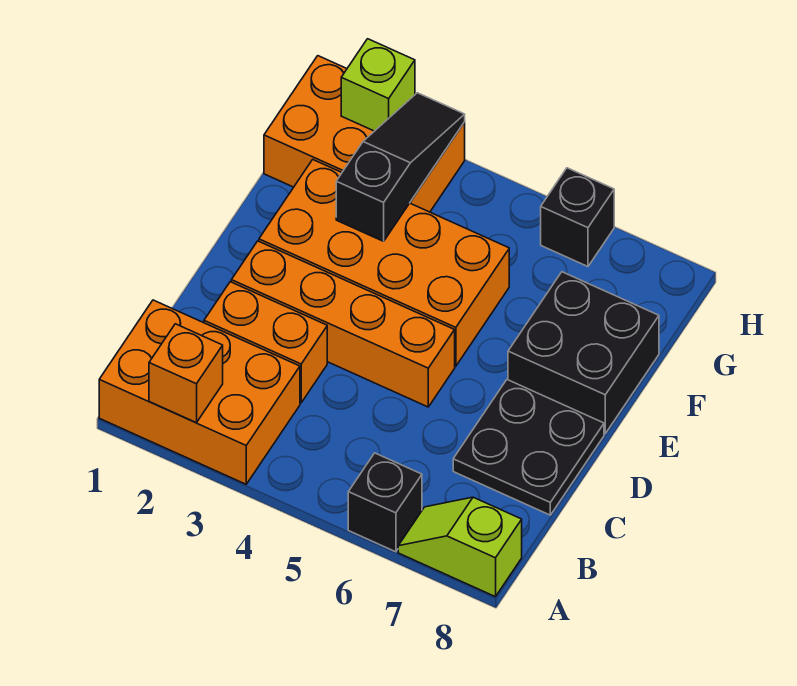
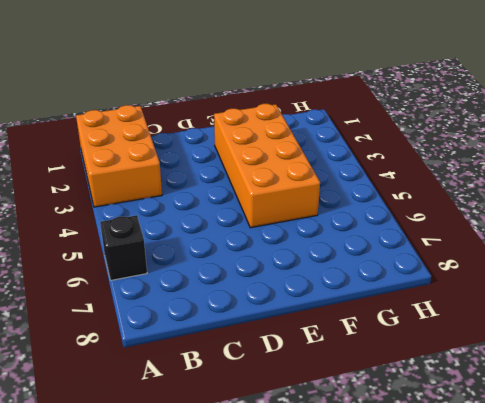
none -> lime 1x2 slope [398,497,522,597]
none -> orange 1x2 brick [204,282,327,403]
none -> black 2x2 plate [453,380,604,515]

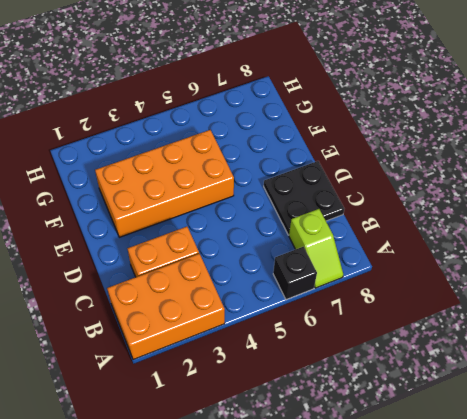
lime 1x2 slope [289,209,343,288] -> lime 1x2 slope turned to [398,497,522,597]
none -> orange 1x4 brick [231,241,455,407]
none -> black 2x2 brick [508,272,659,433]
none -> orange 2x3 brick [264,56,465,212]

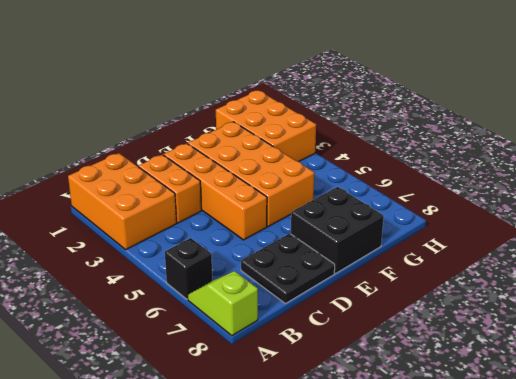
none -> black 1x1 brick [541,168,614,266]
none -> orange 1x1 brick [149,324,223,423]
none -> black 1x3 slope [336,93,465,241]

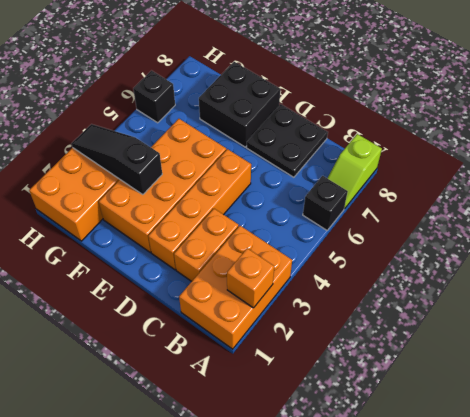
none -> lime 1x1 brick [341,39,415,131]

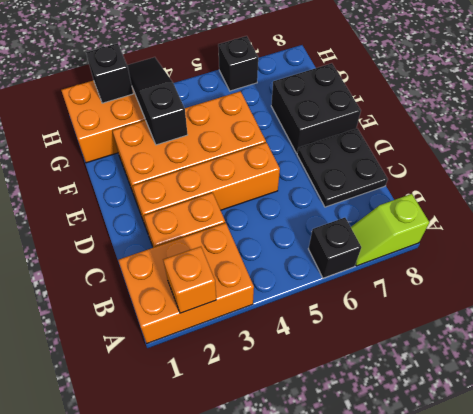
black 1x1 brick [86,43,133,103] -> lime 1x1 brick [341,39,415,131]

